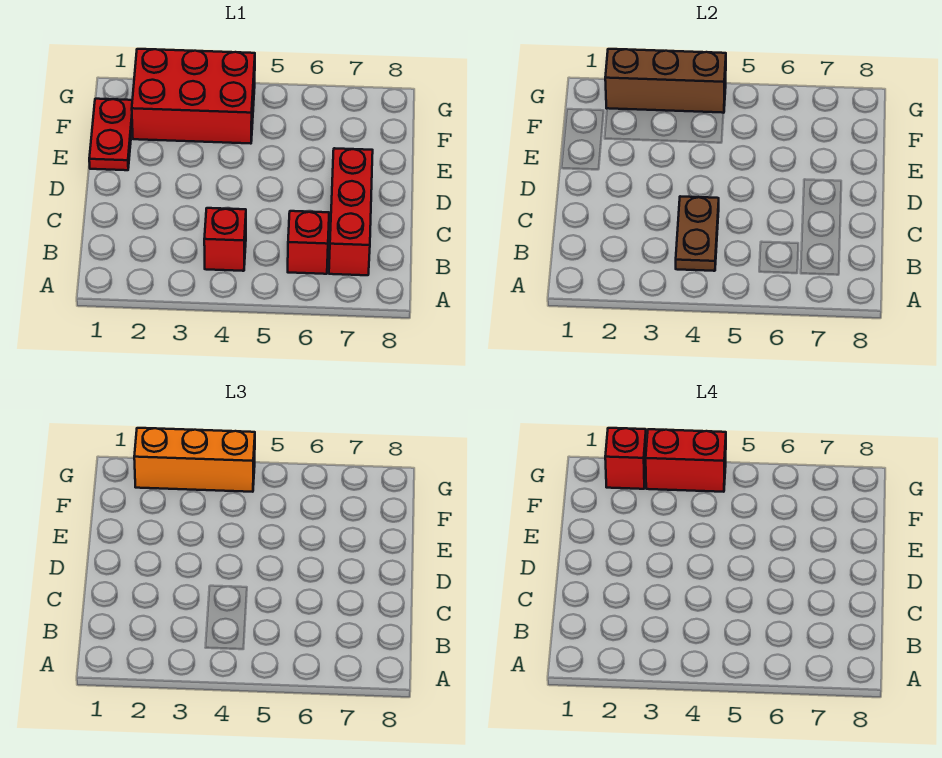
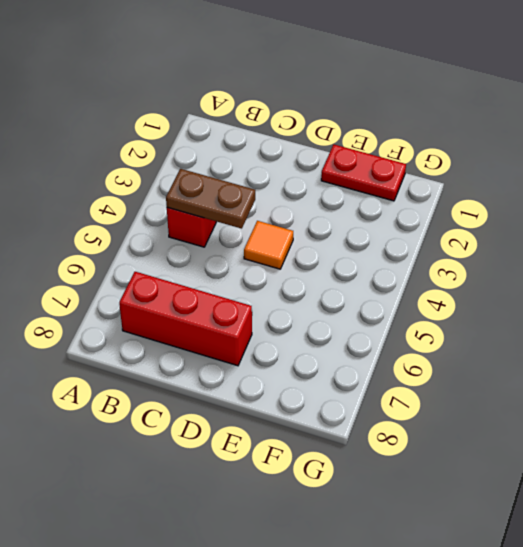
orange 1x1 tile [244,221,293,269] -> none
none -> red 1x1 brick [288,211,329,274]
none -> red 2x3 brick [132,49,255,144]

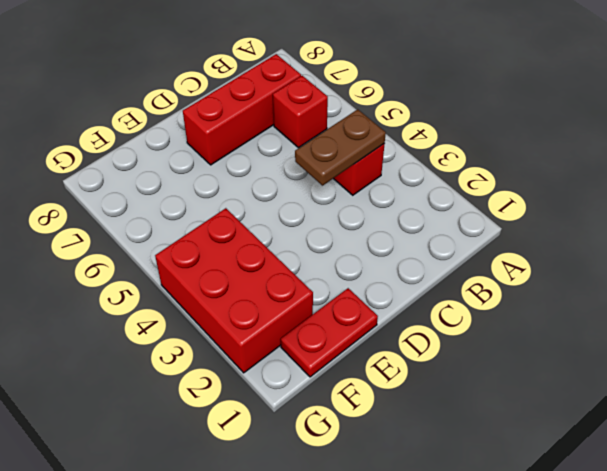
none -> brown 1x3 brick [605,49,726,113]
none -> orange 1x3 brick [134,428,255,492]

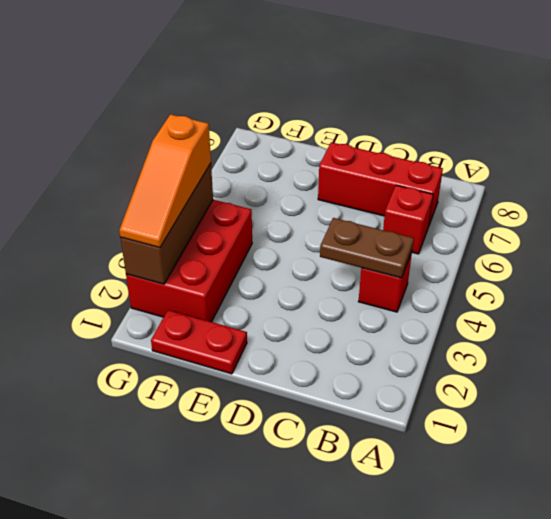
orange 1x3 slope [119,114,211,248] -> orange 1x3 brick [134,428,255,492]
none -> red 1x1 brick [605,428,646,489]
none -> red 1x2 brick [646,429,726,492]

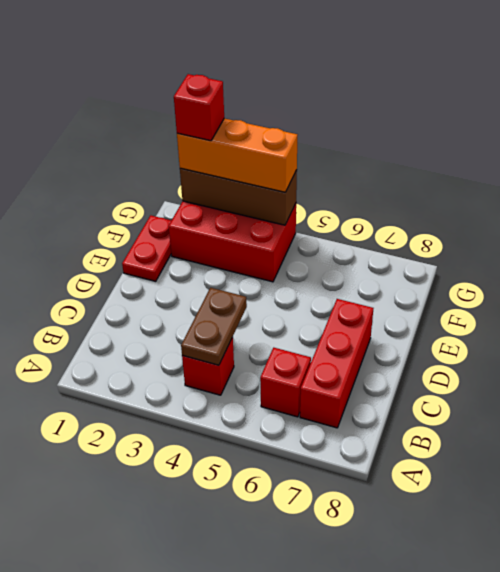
none -> red 1x2 brick [646,429,726,492]

